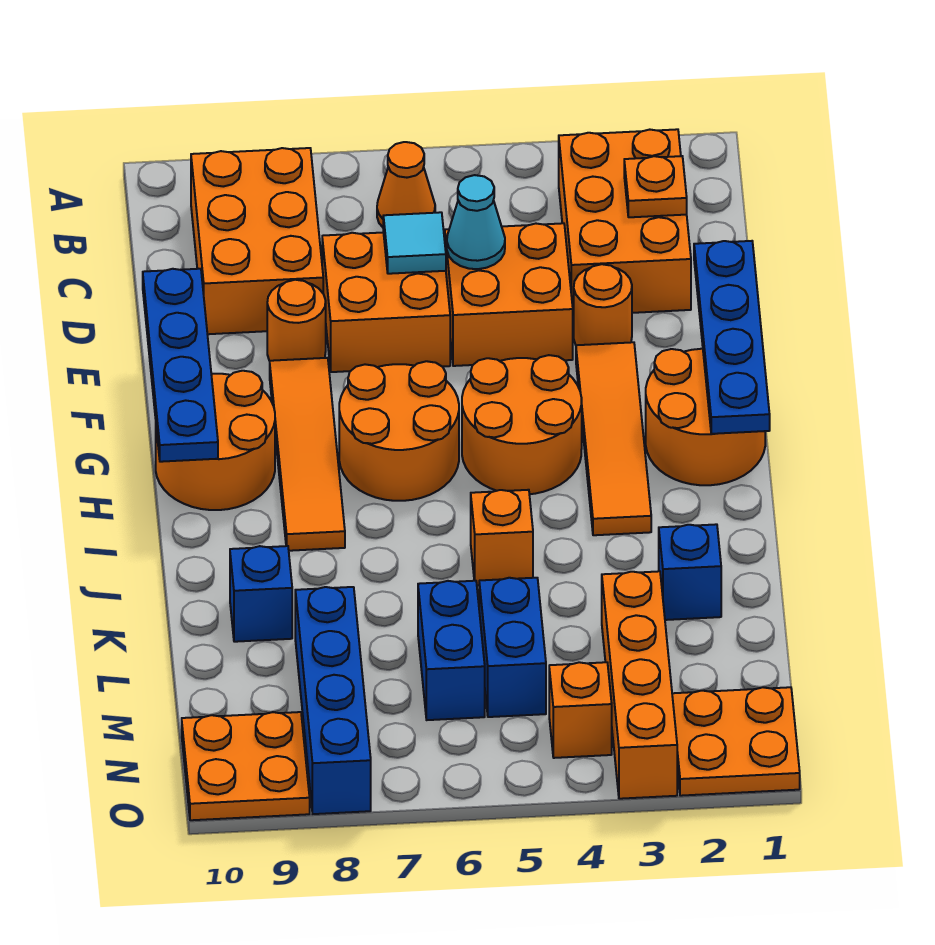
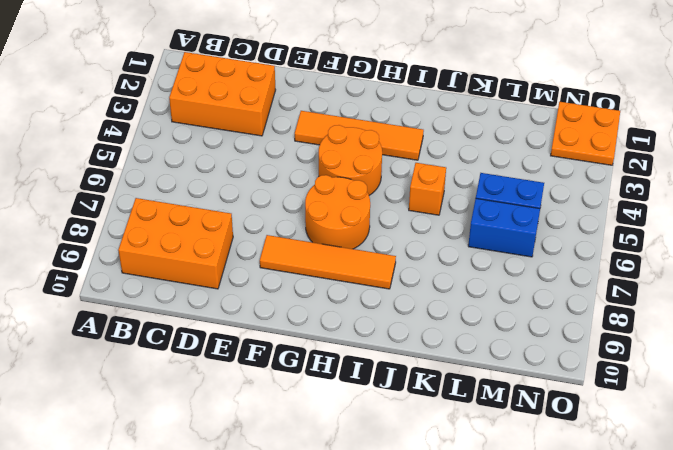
none -> orange 1x1 cone [377,142,435,227]
none -> orange 2x2 brick [445,223,573,366]
none -> orange 2x2 brick [322,232,450,372]

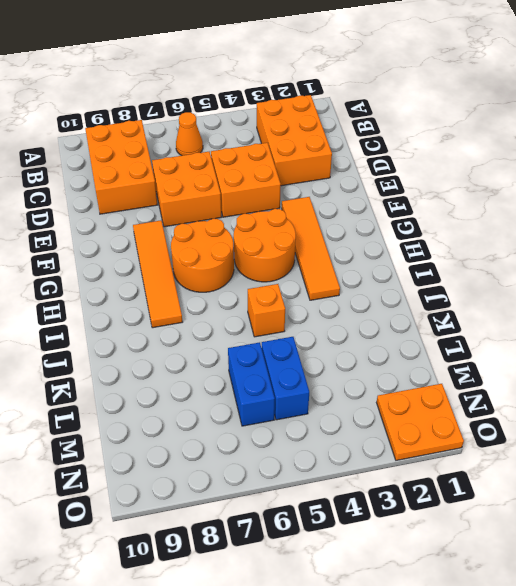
none -> orange 1x1 round brick [574,264,632,345]
none -> orange 1x1 round brick [267,280,326,361]
none -> orange 2x2 round brick [646,349,765,485]

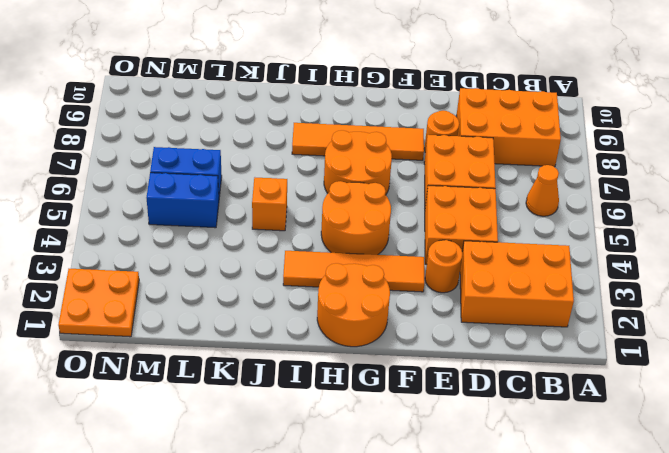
none -> orange 2x2 round brick [156,371,275,510]
none -> blue 1x1 brick [659,524,721,620]
none -> blue 1x1 brick [230,546,292,642]

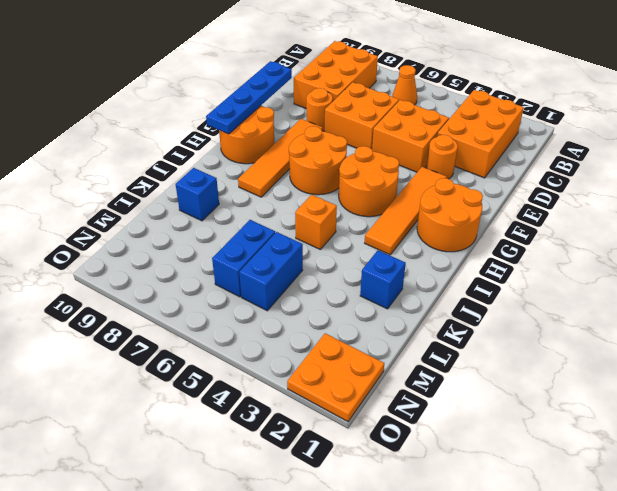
none -> orange 1x4 brick [602,571,677,799]
none -> blue 1x4 brick [295,587,371,814]
none -> orange 1x1 brick [549,662,612,758]

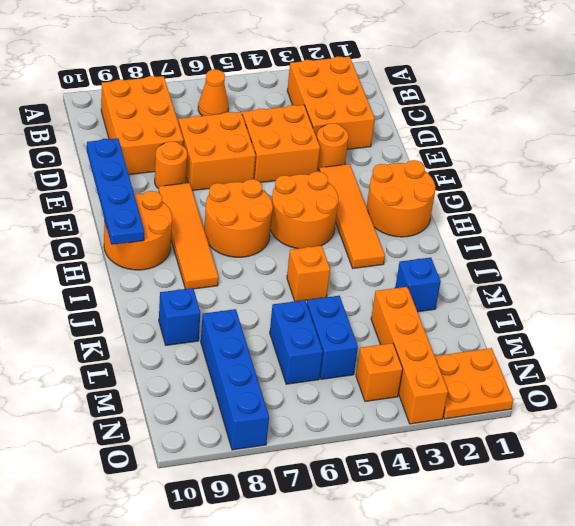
none -> orange 2x2 plate [182,712,310,820]
none -> orange 1x1 plate [624,156,687,217]
none -> cyan 1x1 cone [447,175,505,269]

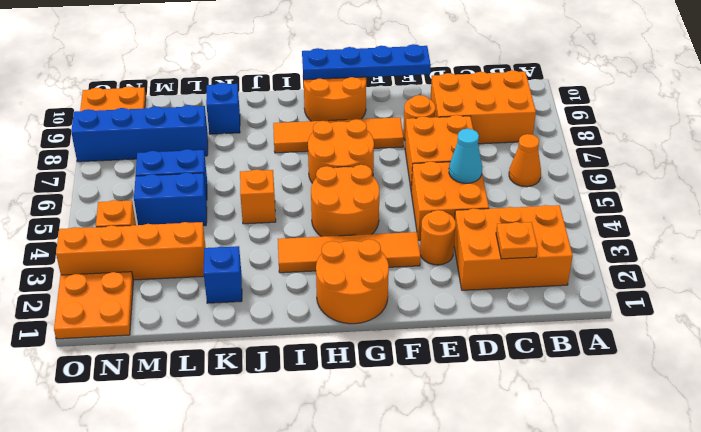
none -> cyan 1x1 tile [383,212,446,274]
none -> blue 1x4 plate [694,241,770,434]

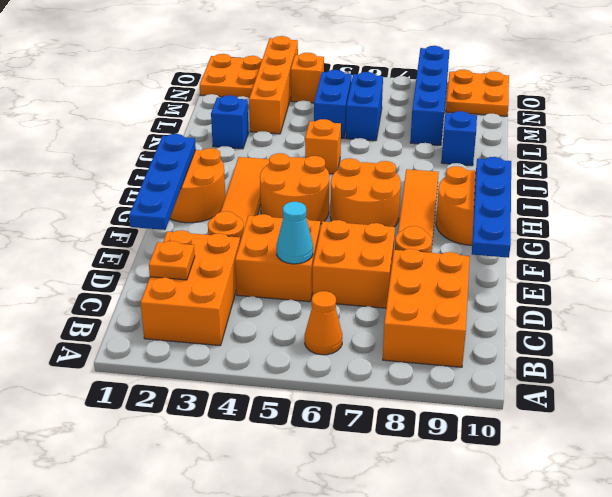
none -> cyan 1x1 tile [383,212,446,274]

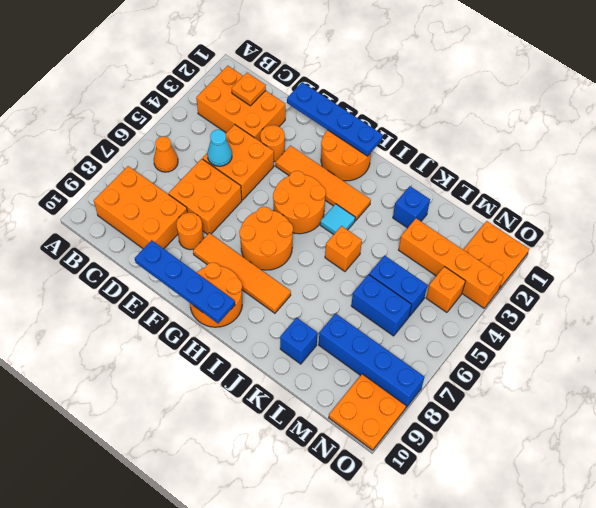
cyan 1x1 tile [320,204,355,235] -> cyan 1x1 tile moved to [383,212,446,274]

